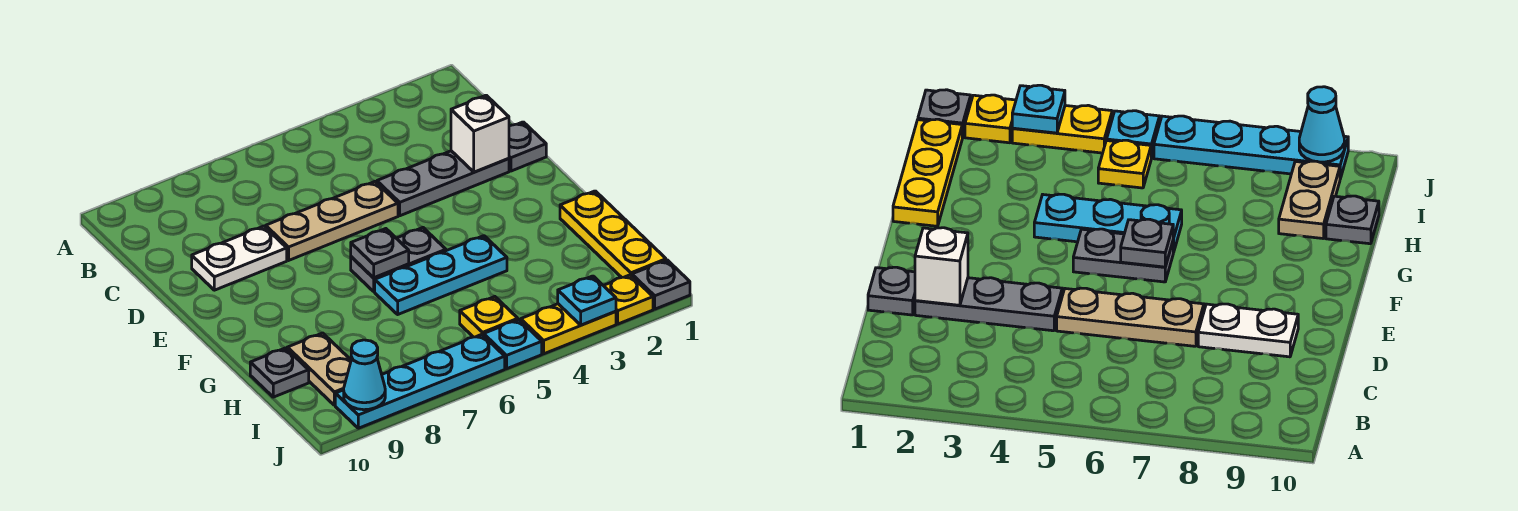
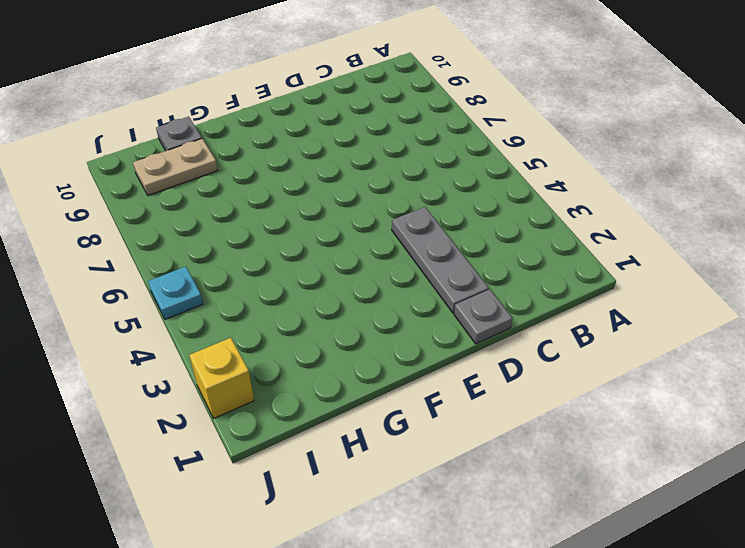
yellow 1x1 brick [189,338,254,418] -> yellow 1x1 plate [603,275,653,324]
none -> tan 1x3 plate [266,181,398,260]
none -> white 1x2 plate [192,226,287,290]
none -> grey 1x2 plate [351,227,446,291]

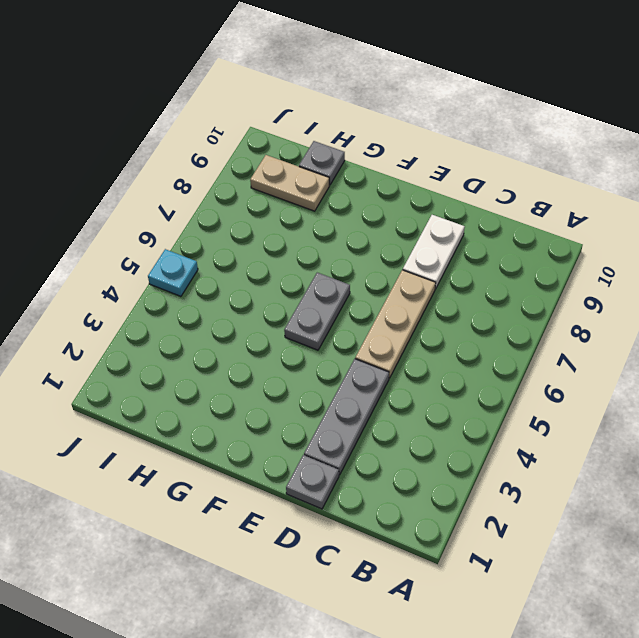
none -> yellow 1x3 plate [560,191,666,277]
none -> cyan 1x3 plate [375,236,507,314]
none -> yellow 1x1 plate [460,297,518,337]

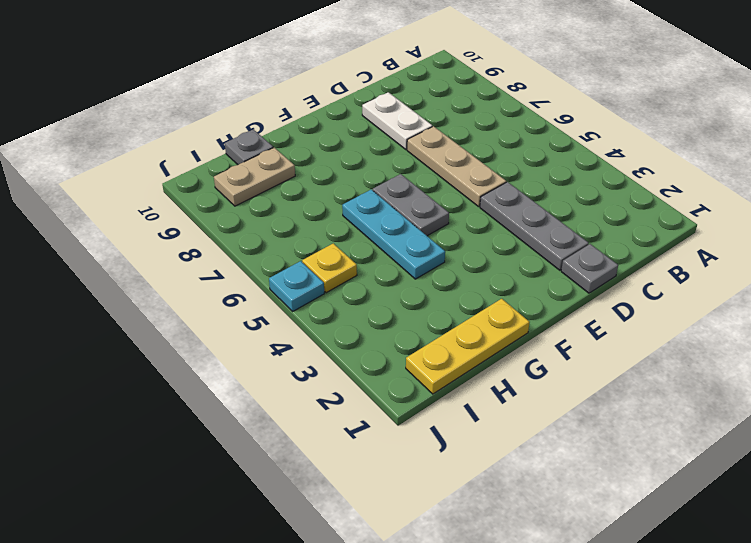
none -> grey 1x1 plate [632,260,690,309]
none -> yellow 1x1 plate [603,275,653,324]
none -> yellow 1x2 plate [521,304,616,354]

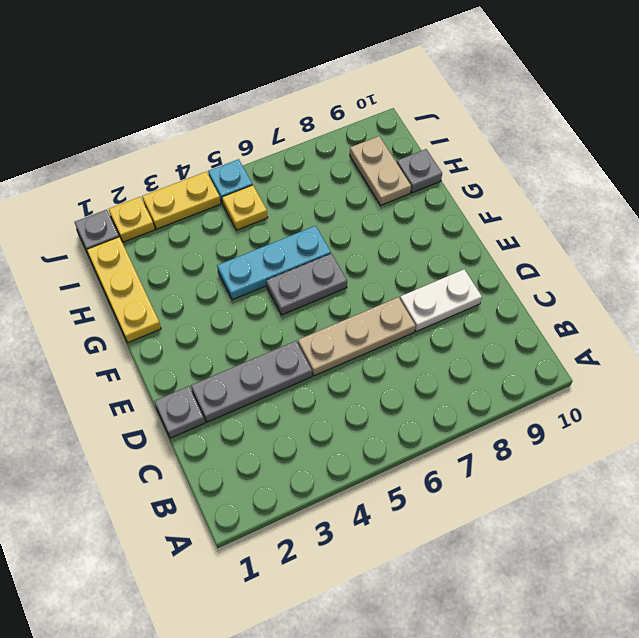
none -> cyan 1x4 plate [335,334,505,428]
none -> white 1x1 brick [451,95,509,172]
none -> grey 1x1 plate [351,229,409,278]

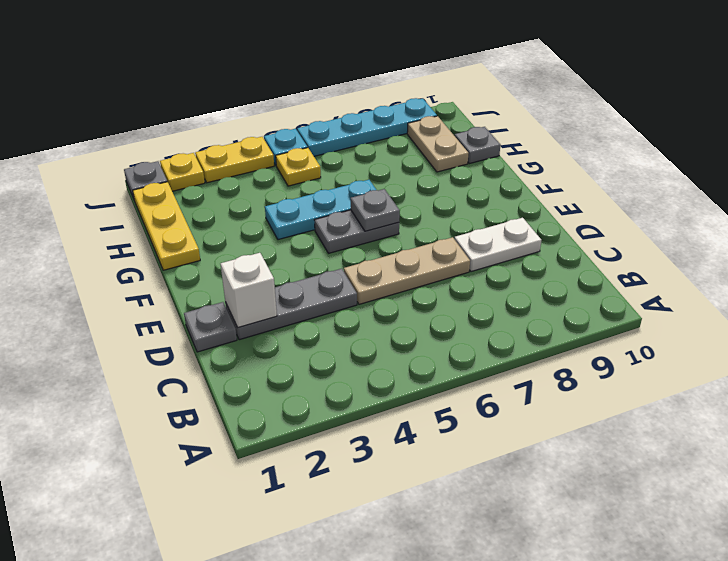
none -> cyan 1x1 plate [558,276,616,325]
none -> cyan 1x1 cone [344,340,385,410]

